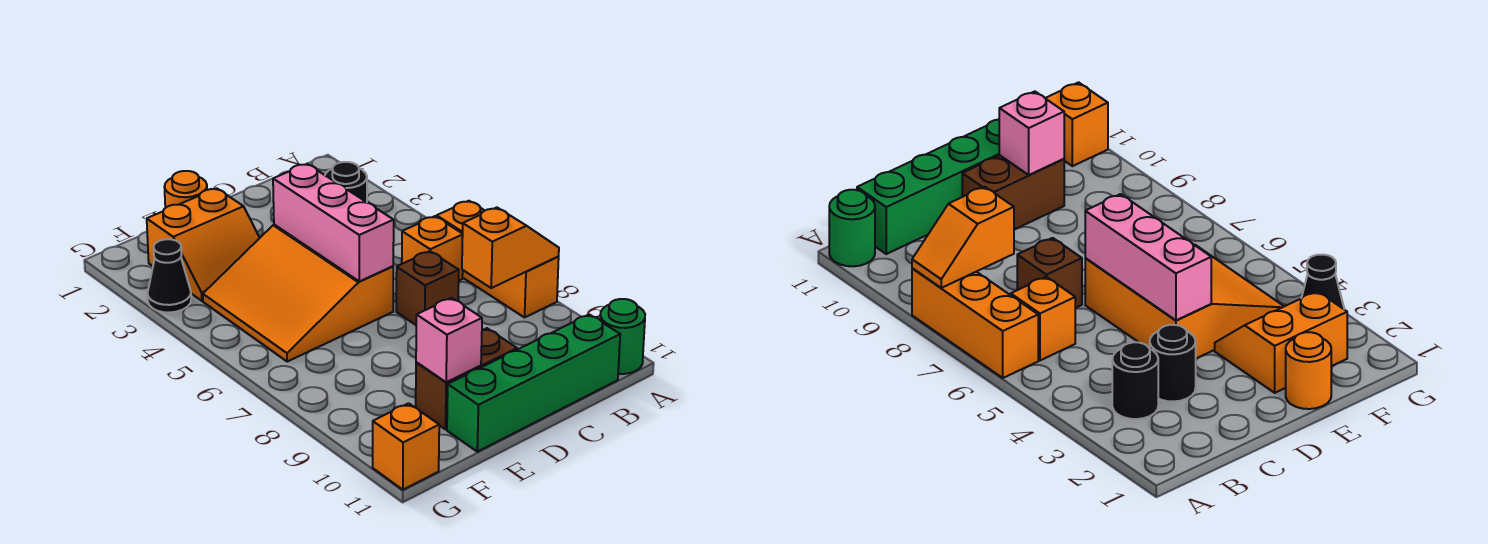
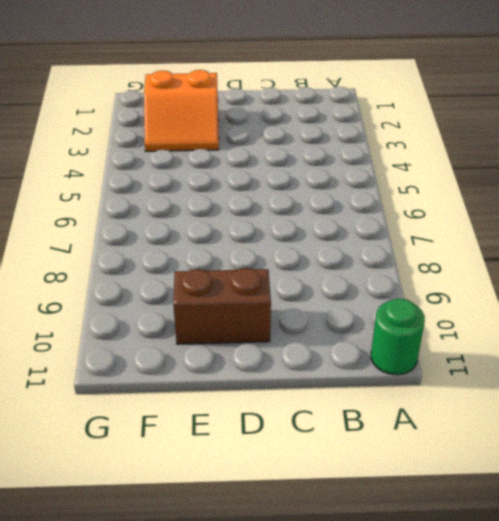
none -> orange 1x3 brick [437,201,559,317]
none -> black 1x1 round brick [325,162,367,202]
none -> orange 1x1 brick [402,216,463,281]

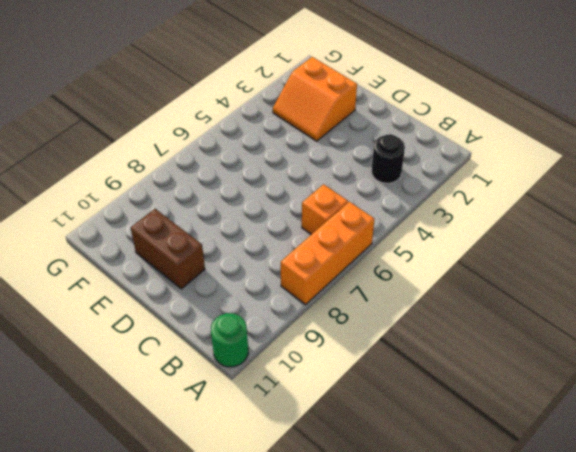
none -> green 1x4 brick [447,314,620,452]
none -> black 1x1 round brick [1150,325,1196,402]
none -> brown 1x1 brick [396,251,459,325]

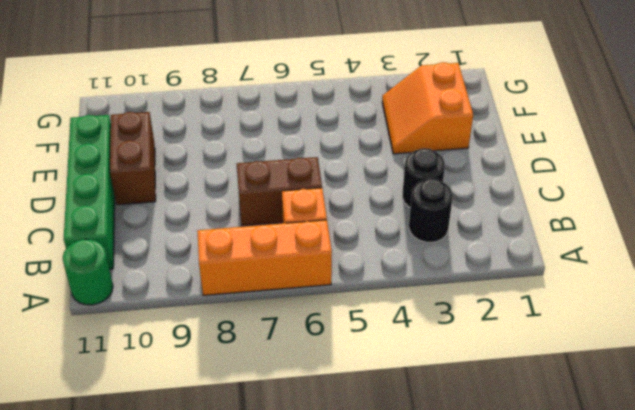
brown 1x2 brick [237,157,322,226] -> brown 1x1 brick [396,251,459,325]
none -> orange 3x3 slope [203,225,393,361]
none -> orange 1x1 round brick [164,171,207,208]
none -> black 1x1 cone [147,239,191,312]

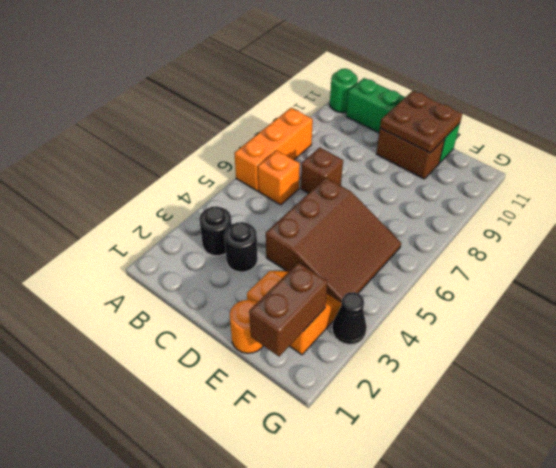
brown 3x3 slope [266,178,401,303] -> orange 3x3 slope [203,225,393,361]
brown 2x2 plate [380,91,462,153] -> pink 1x1 brick [416,298,482,382]
brown 1x2 brick [249,263,327,357] -> none
none -> orange 1x1 brick [373,403,439,490]
none -> orange 1x2 slope [462,208,559,288]
none -> pink 1x3 brick [273,164,394,281]

